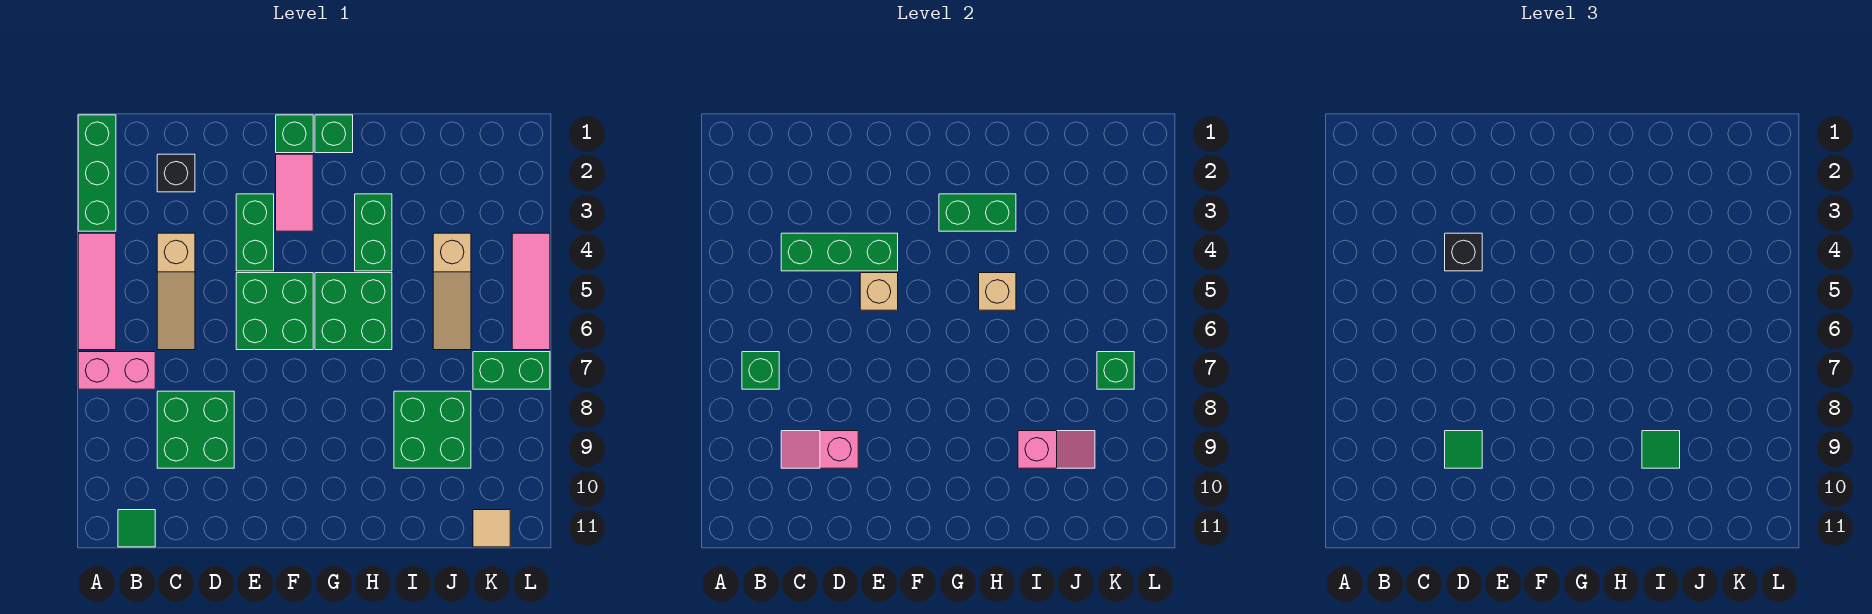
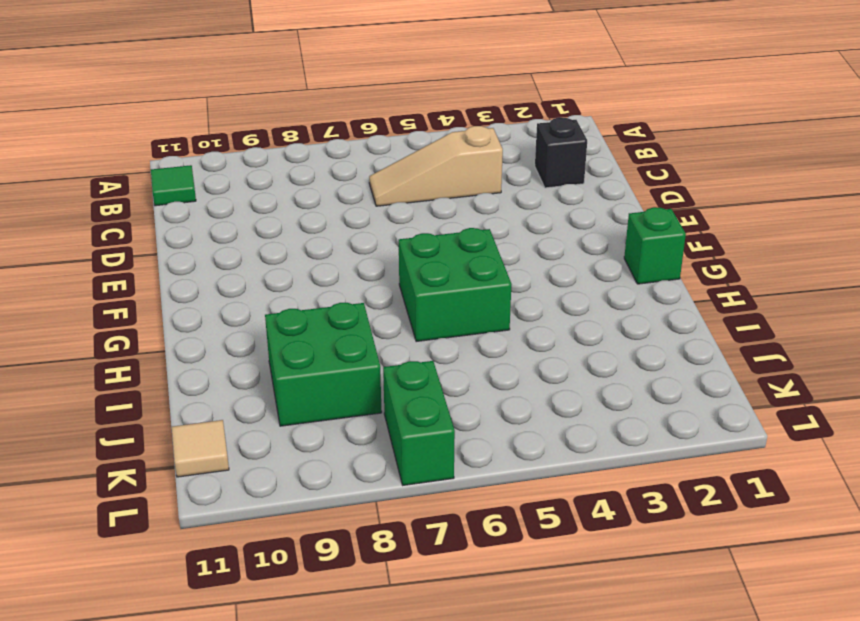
none -> green 1x3 brick [78,115,116,231]
none -> pink 1x3 tile [78,233,116,350]
none -> pink 1x2 brick [78,352,155,389]
none -> green 2x2 brick [157,391,234,468]

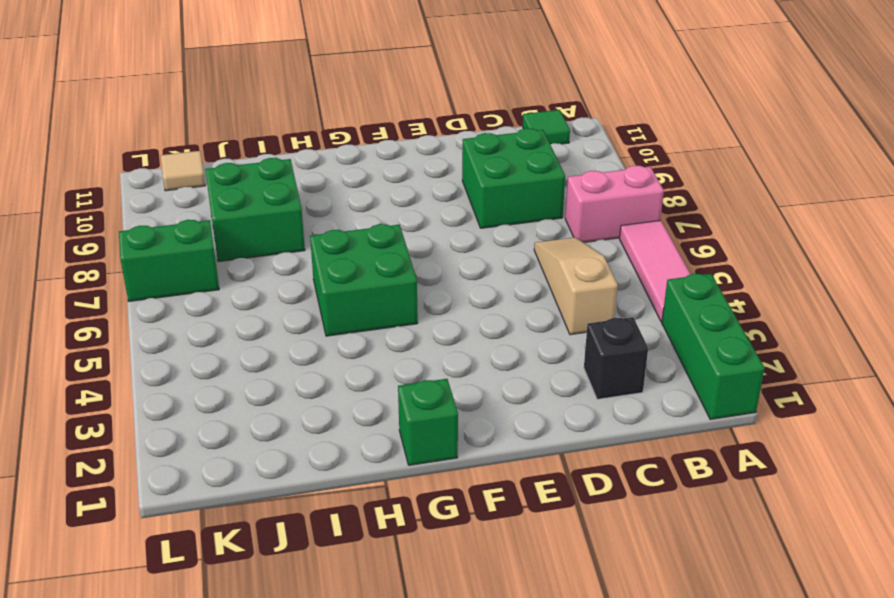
none -> green 1x2 brick [236,194,274,271]
none -> green 2x2 brick [236,273,313,350]
none -> green 1x1 brick [276,115,313,153]
none -> pink 1x2 tile [276,154,313,231]

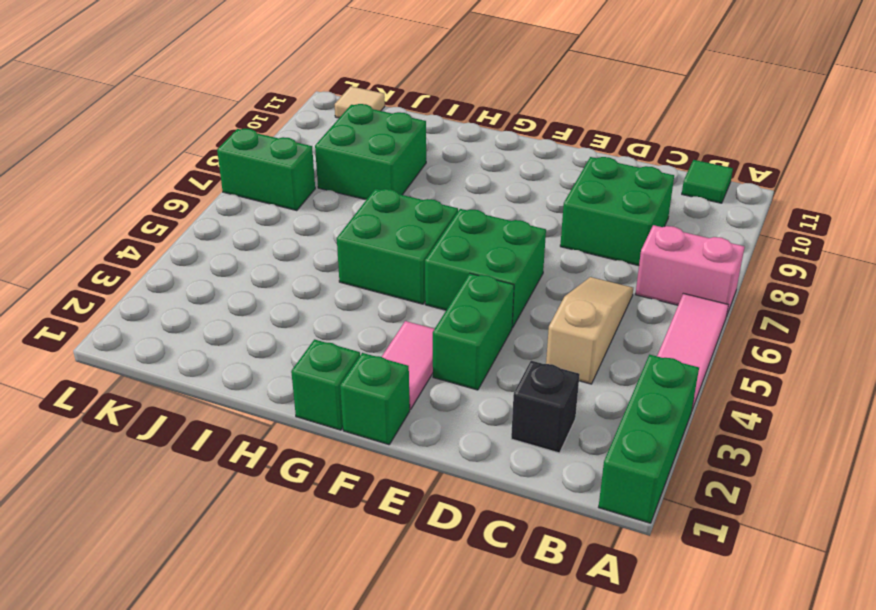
none -> green 1x2 brick [355,194,392,271]
none -> tan 1x3 slope [433,233,471,350]
none -> pink 1x3 tile [512,233,550,350]
none -> green 1x1 brick [742,352,779,389]

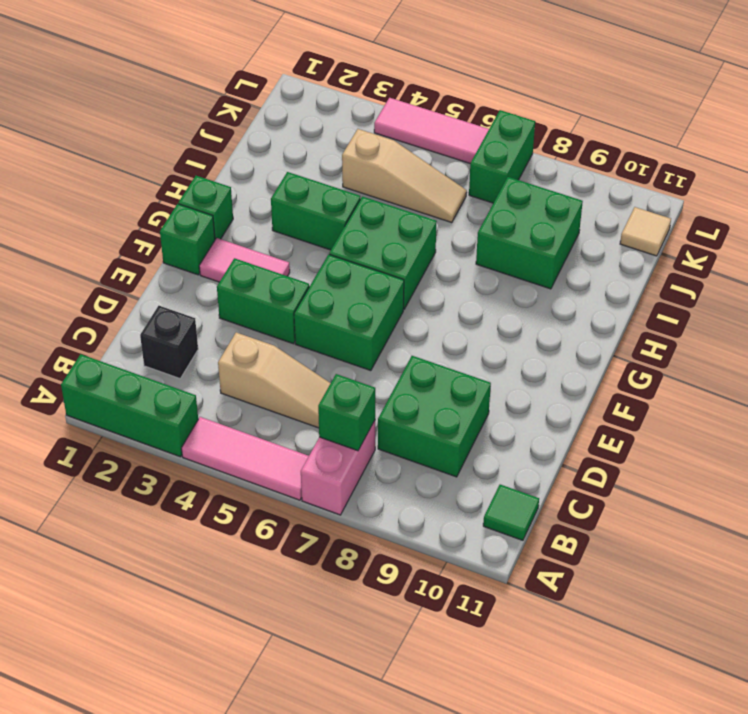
none -> green 1x3 brick [781,233,898,271]
none -> pink 1x2 slope [781,431,858,468]
none -> tan 1x1 brick [860,273,898,310]
none -> green 1x2 brick [939,194,1016,231]

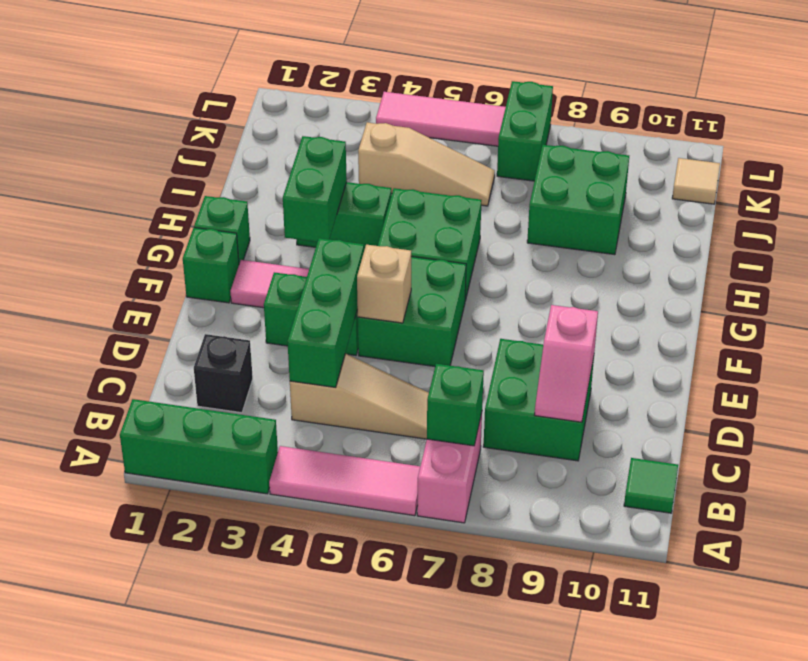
none -> tan 1x1 brick [979,273,1016,310]
none -> pink 1x2 slope [1018,431,1095,468]
none -> green 1x1 brick [1097,352,1134,389]
none -> black 1x1 brick [1445,233,1482,271]

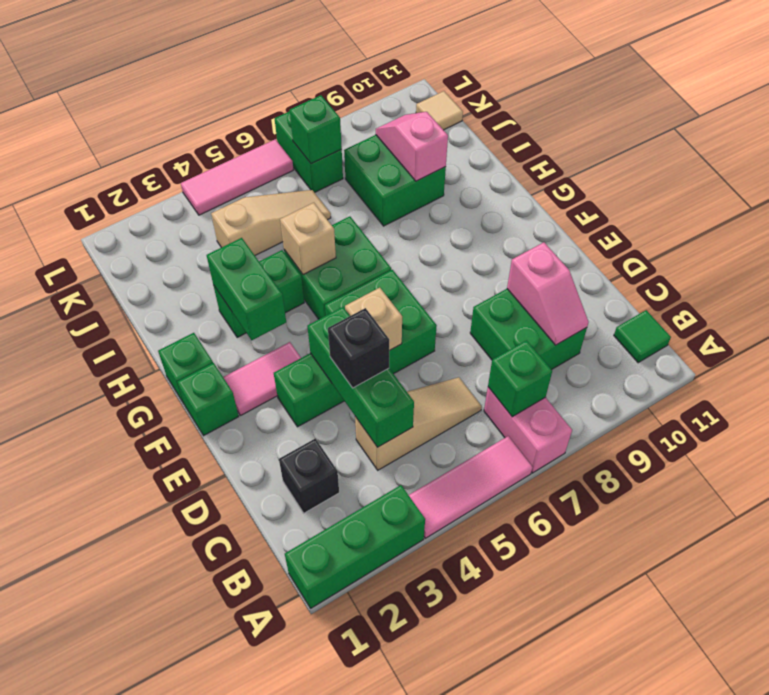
none -> green 1x1 tile [1445,431,1482,468]
none -> green 1x1 tile [1642,431,1680,468]

